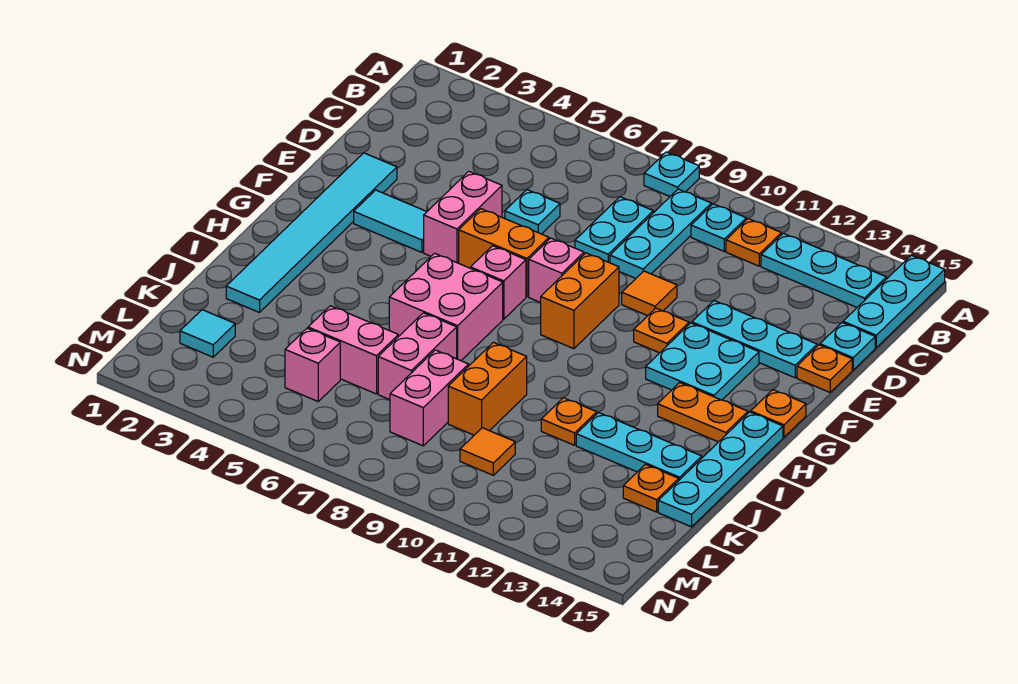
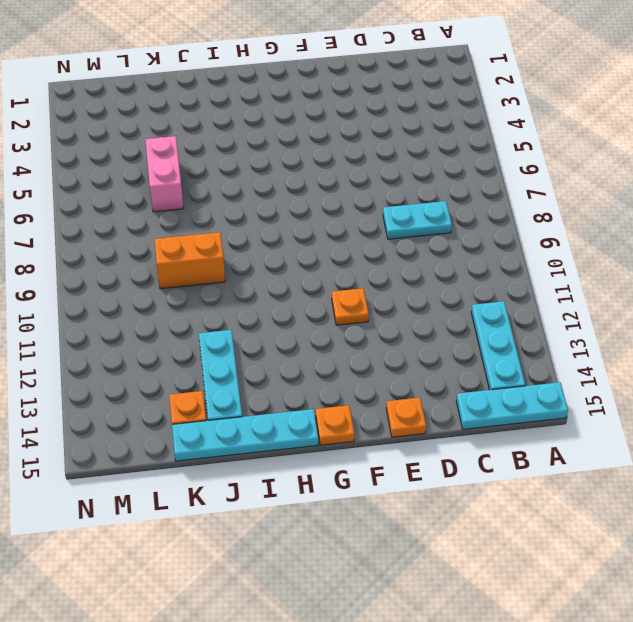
none -> cyan 1x1 plate [644,152,699,196]
none -> cyan 1x3 plate [610,189,711,278]
none -> cyan 1x1 plate [691,204,746,251]
none -> orange 1x1 plate [726,219,781,266]

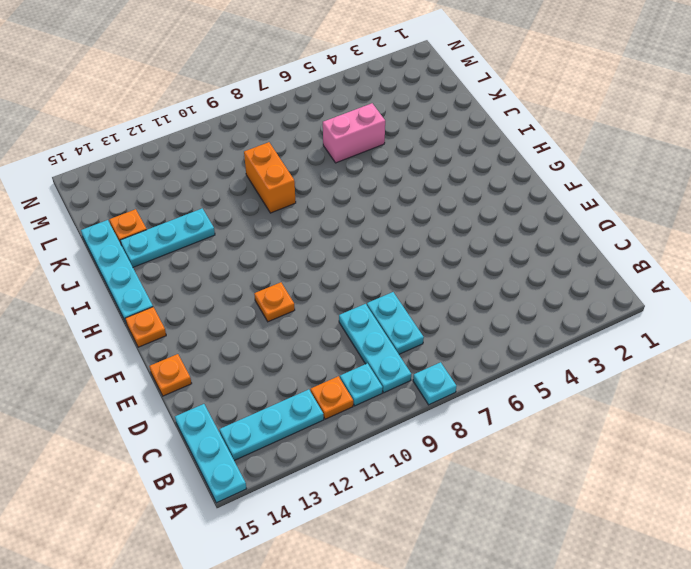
none -> cyan 1x1 plate [505,190,560,234]
none -> cyan 1x1 plate [820,323,875,370]
none -> cyan 1x6 tile [226,153,397,312]
none -> pink 1x2 brick [424,172,502,263]

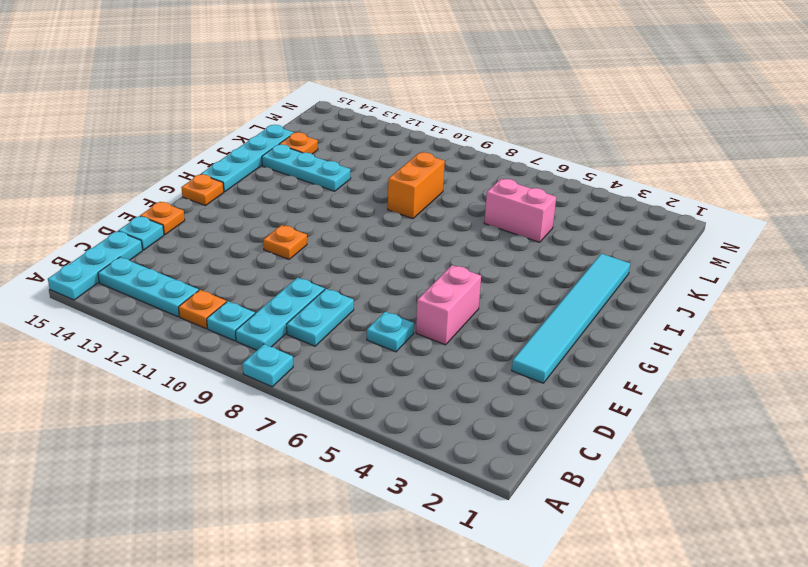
none -> orange 1x1 tile [622,271,677,316]
none -> cyan 1x3 plate [692,301,817,378]
none -> cyan 1x2 tile [354,190,427,252]
none -> orange 1x2 brick [459,209,549,297]

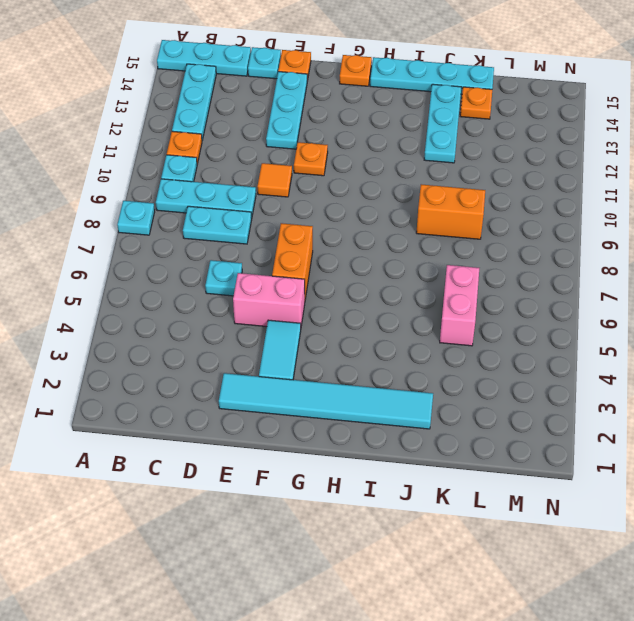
none -> pink 1x1 brick [529,238,584,303]
none -> orange 1x2 brick [541,253,619,349]
none -> cyan 2x2 plate [646,323,759,400]
none -> pink 1x1 brick [471,246,526,319]

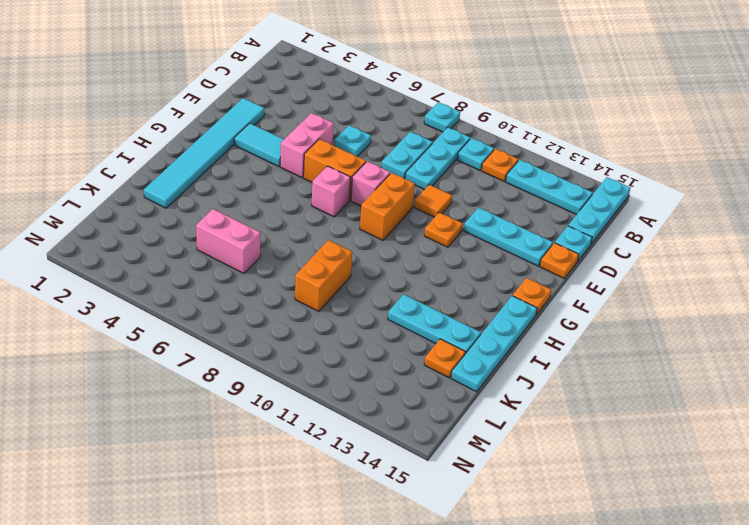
none -> cyan 2x2 plate [646,323,759,400]
none -> pink 2x2 brick [389,253,503,361]
none -> orange 1x2 plate [658,383,748,442]
none -> pink 1x2 brick [378,313,457,400]

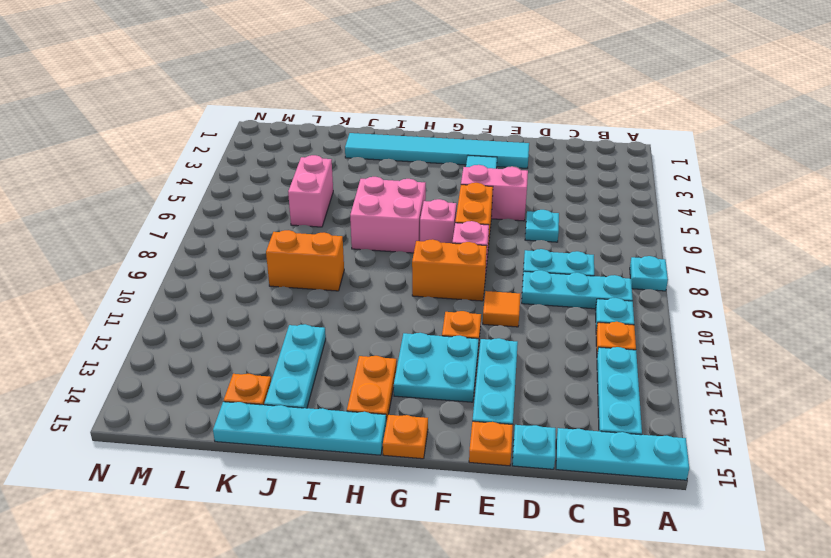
none -> pink 1x2 brick [378,313,457,400]
none -> orange 1x1 plate [541,398,597,445]
none -> pink 1x2 brick [390,350,469,446]
none -> cyan 1x1 tile [180,310,235,357]

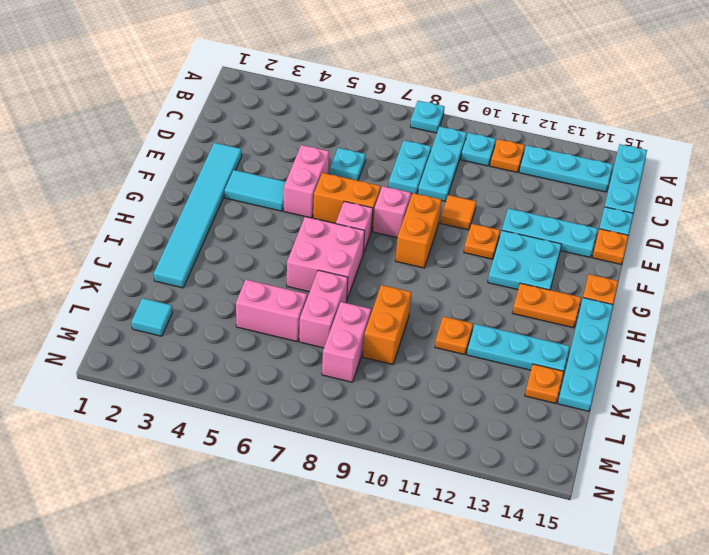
none -> pink 1x1 brick [285,328,340,401]
none -> orange 1x1 tile [460,428,515,475]

